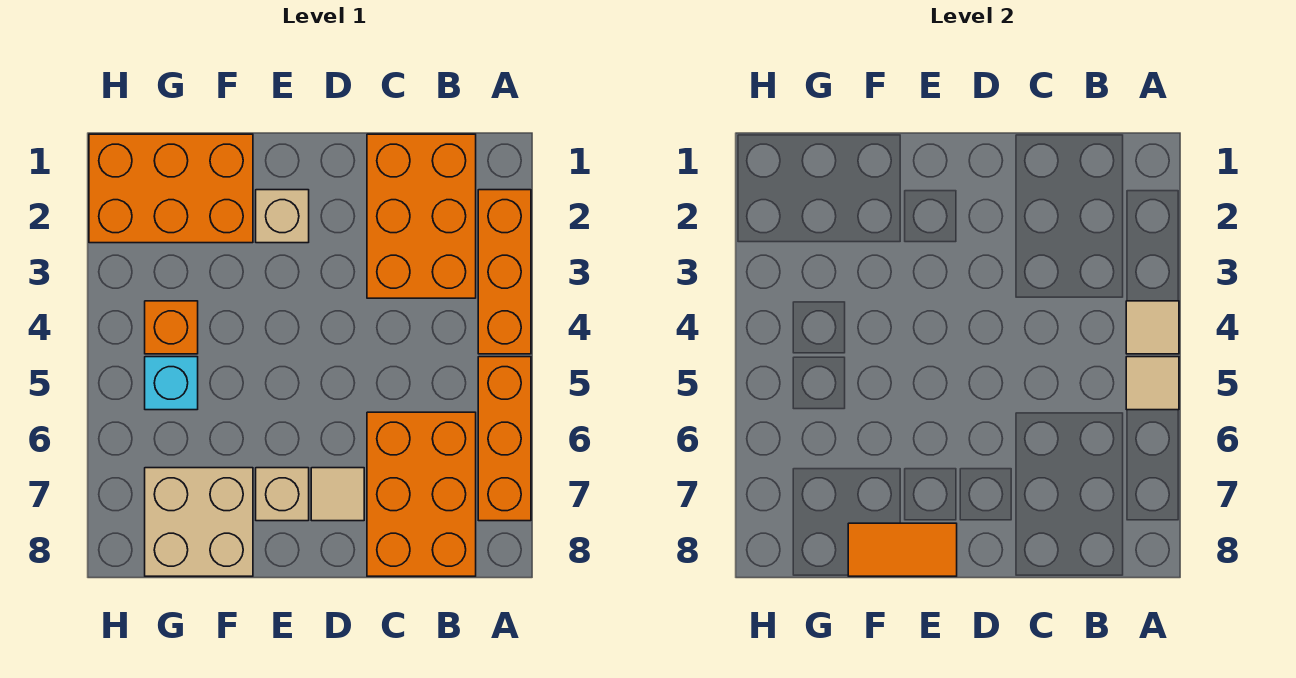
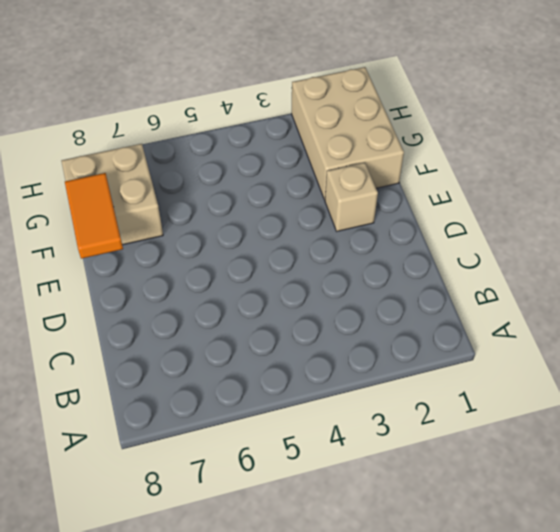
tan 2x3 brick [292,67,404,200] -> orange 2x3 brick [89,134,253,243]
none -> orange 1x3 brick [478,190,531,354]
none -> orange 1x3 brick [478,357,531,521]
none -> orange 2x3 brick [367,134,476,298]

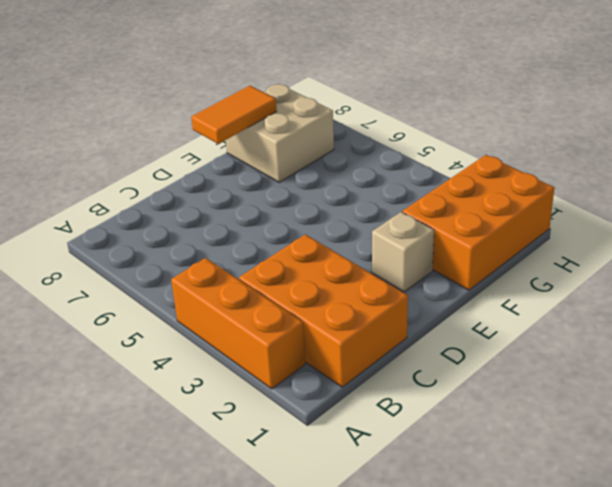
none -> orange 1x3 brick [478,357,531,521]
none -> orange 2x3 brick [367,412,476,576]
none -> tan 1x1 tile [311,468,364,521]

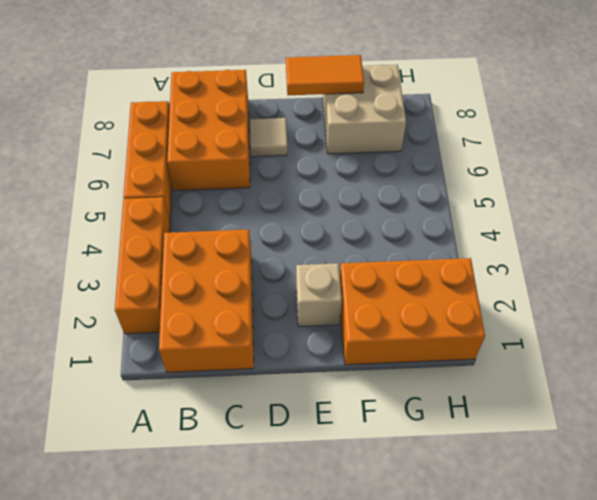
none -> tan 1x1 brick [256,468,309,521]
none -> orange 1x1 brick [145,301,198,354]
none -> cyan 1x1 brick [145,357,198,410]

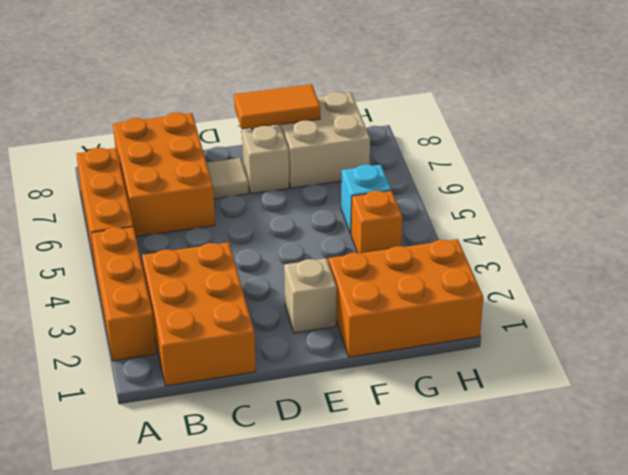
none -> tan 1x1 tile [1126,301,1179,354]
none -> tan 1x1 tile [1126,357,1179,410]

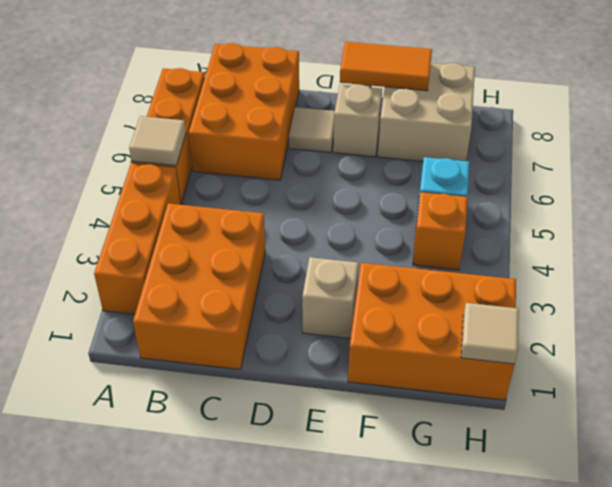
tan 1x1 tile [461,303,519,364] -> tan 1x1 tile moved to [1126,301,1179,354]

